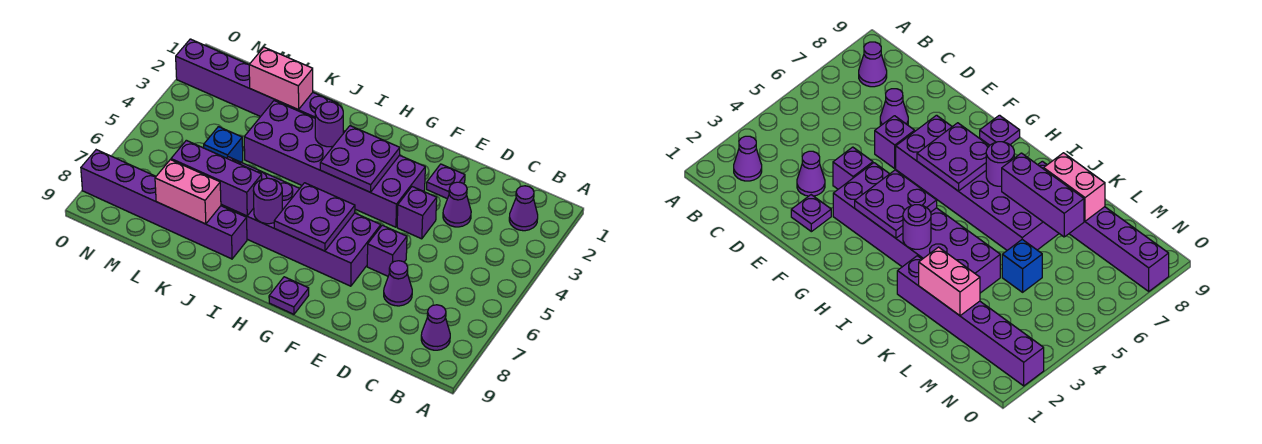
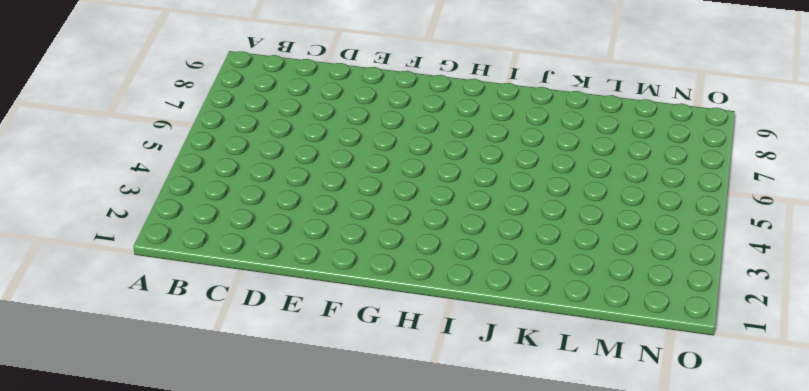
none -> purple 1x1 cone [509,186,538,231]
none -> purple 1x1 cone [421,305,450,350]
none -> purple 1x1 cone [443,182,471,227]

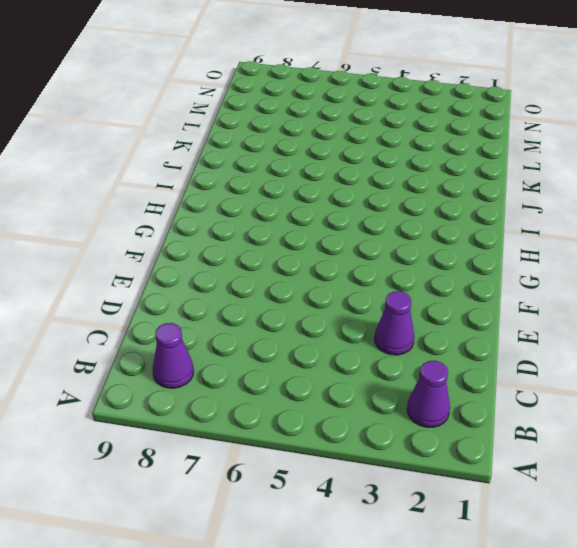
none -> purple 1x1 cone [384,261,412,306]
none -> purple 1x1 plate [427,164,465,199]
none -> purple 1x1 brick [397,187,437,239]

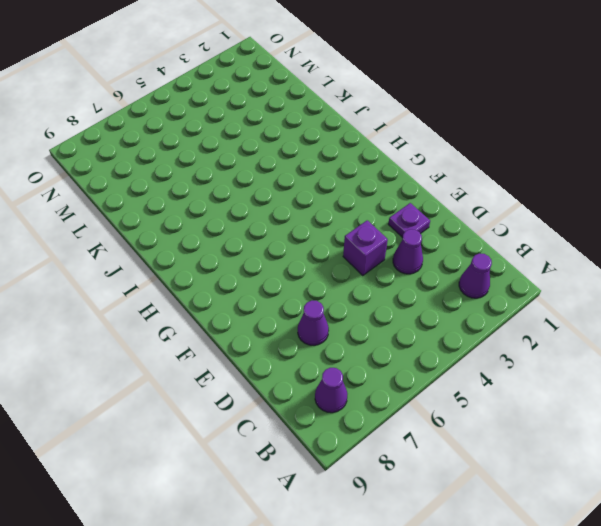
none -> purple 1x1 brick [367,225,407,276]
none -> purple 2x6 brick [244,101,425,227]
none -> purple 2x6 brick [221,157,381,286]

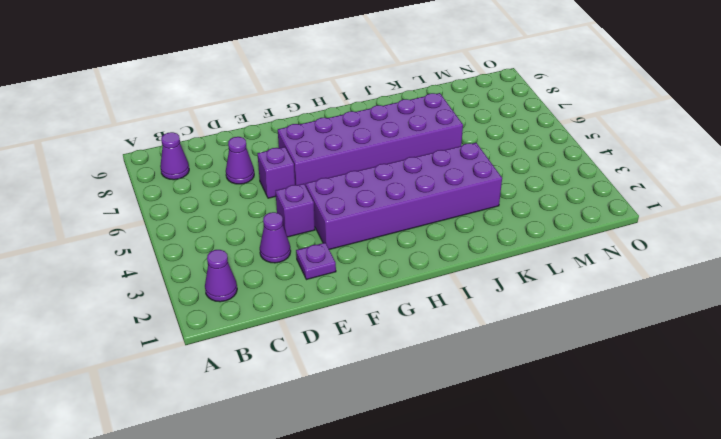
none -> purple 1x1 plate [269,277,309,314]
none -> purple 1x6 brick [176,39,338,118]
none -> purple 1x6 brick [81,150,247,259]

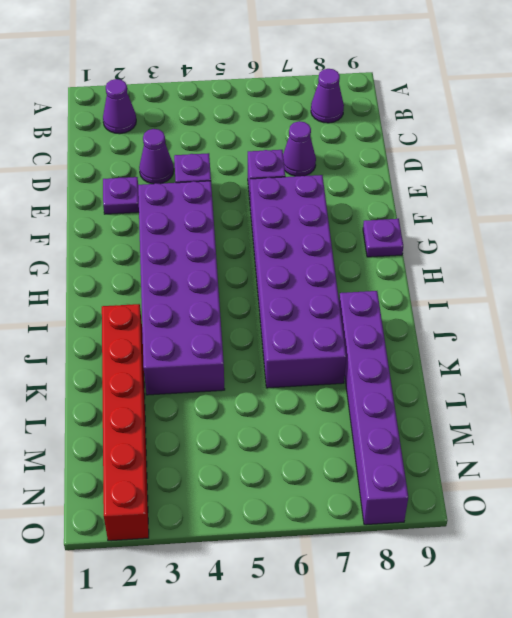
red 1x6 brick [102,304,149,541] -> purple 1x6 brick [176,39,338,118]
none -> blue 1x1 brick [204,127,243,162]
none -> purple 2x2 plate [320,126,400,192]
none -> purple 2x2 plate [274,183,355,251]

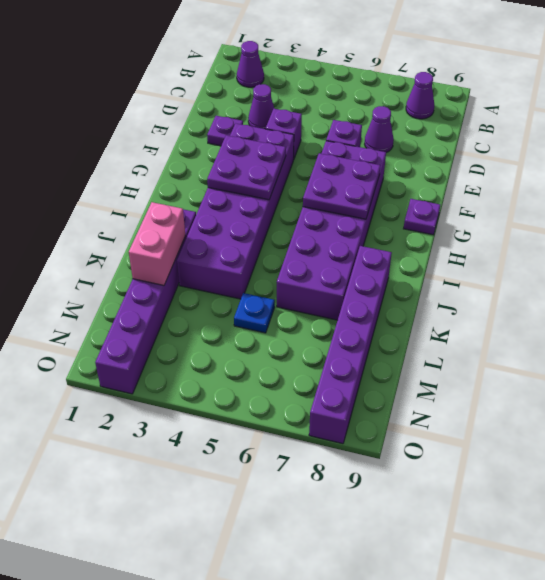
blue 1x1 plate [234,293,275,333] -> blue 1x1 brick [204,127,243,162]
none -> purple 1x1 round brick [315,102,343,147]
none -> purple 1x1 round brick [253,178,282,224]
none -> purple 1x3 brick [171,140,262,216]

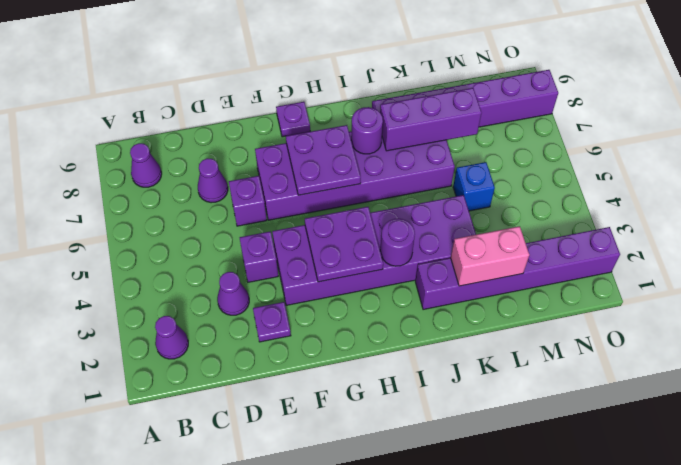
none -> pink 1x2 brick [155,160,221,224]

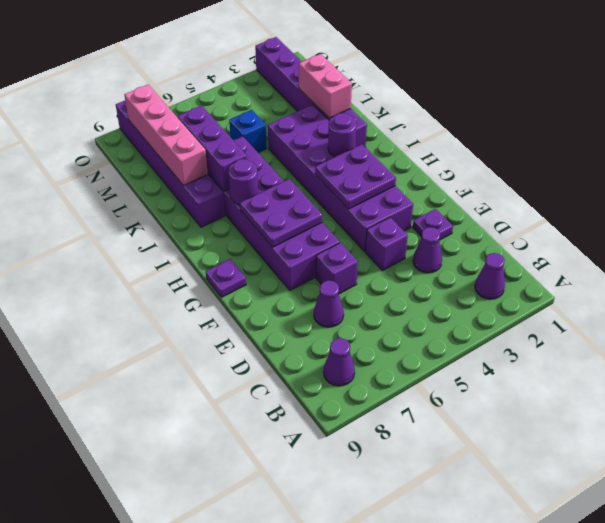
pink 1x4 brick [124,85,208,186] -> pink 1x2 brick [155,160,221,224]

